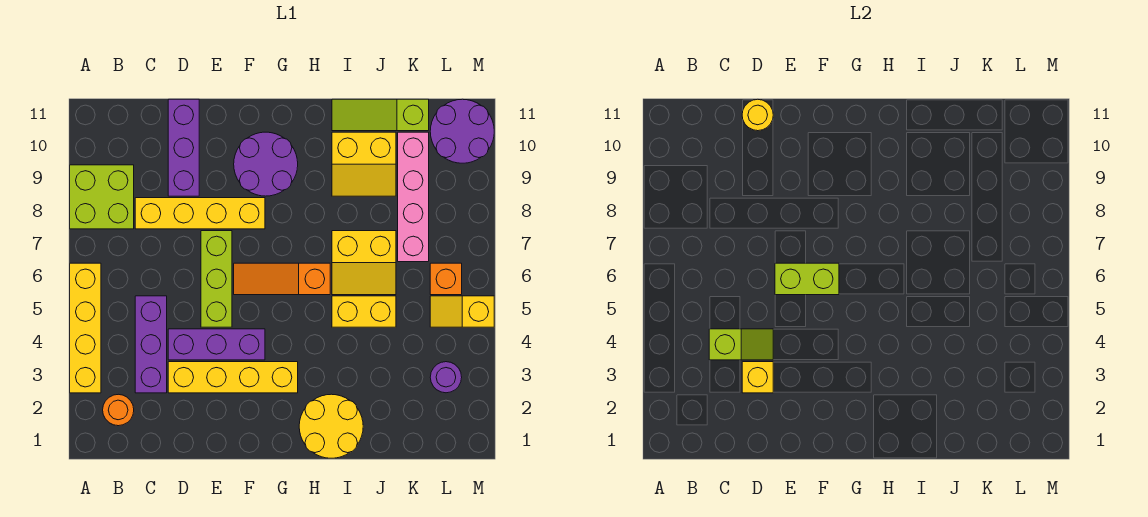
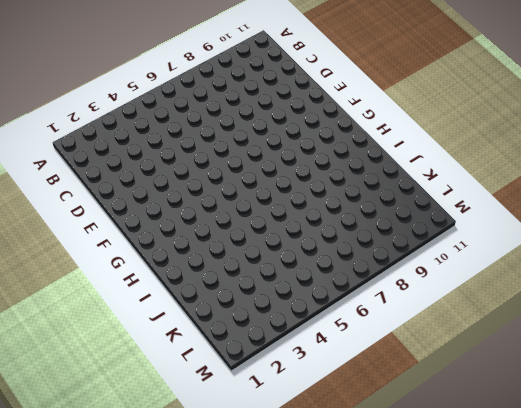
none -> yellow 1x4 brick [70,263,101,393]
none -> lime 2x2 brick [70,165,134,229]
none -> orange 1x1 round brick [103,394,134,426]

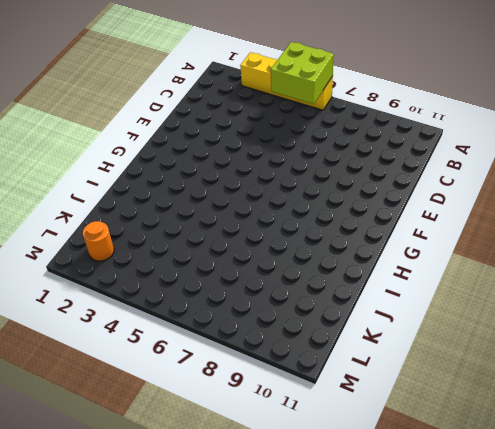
lime 2x2 brick [271,42,334,104] -> lime 2x2 brick moved to [70,165,134,229]
orange 1x1 round brick [83,221,114,261] -> orange 1x1 round brick moved to [103,394,134,426]
none -> purple 1x3 brick [135,296,167,393]
none -> yellow 1x4 brick [135,198,265,229]
none -> yellow 1x4 brick [168,362,298,393]

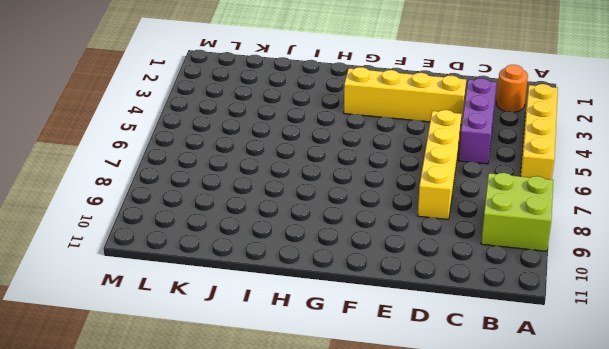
yellow 1x4 brick [418,110,462,219] -> yellow 1x4 brick turned to [135,198,265,229]
none -> purple 1x3 brick [168,329,265,360]
none -> purple 1x3 brick [168,99,199,196]
none -> lime 1x3 brick [201,231,232,327]

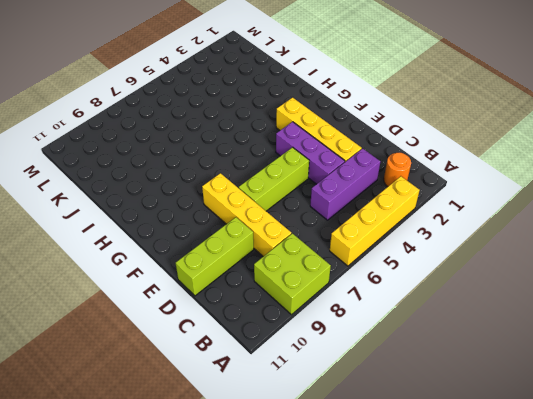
lime 1x3 brick [176,217,254,296] -> purple 1x3 brick [168,99,199,196]
none -> orange 1x3 slope [234,263,330,295]
none -> purple 2x2 round brick [234,132,298,196]
none -> yellow 2x2 round brick [299,394,363,458]

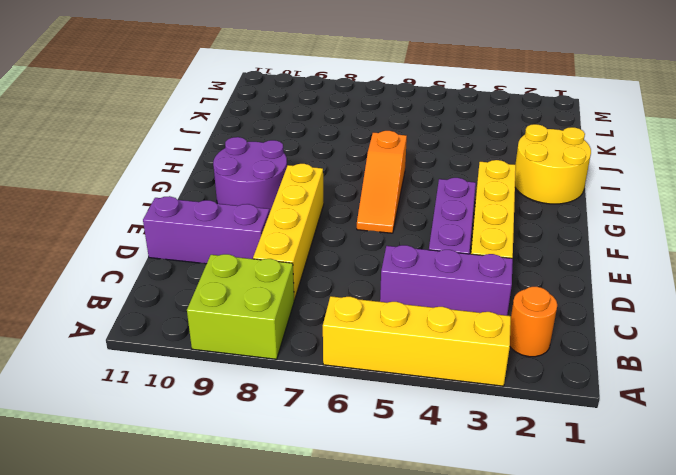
none -> lime 1x3 brick [201,231,232,327]
none -> yellow 1x2 brick [332,296,396,327]
none -> yellow 2x2 slope [332,231,396,295]

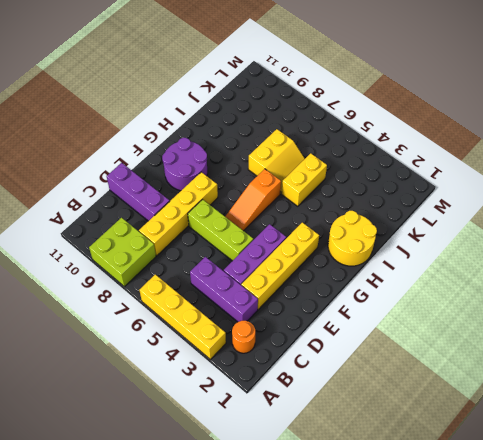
none -> yellow 2x2 slope [332,132,396,196]
none -> lime 1x3 slope [332,99,429,131]
none -> pink 1x4 brick [398,132,429,262]

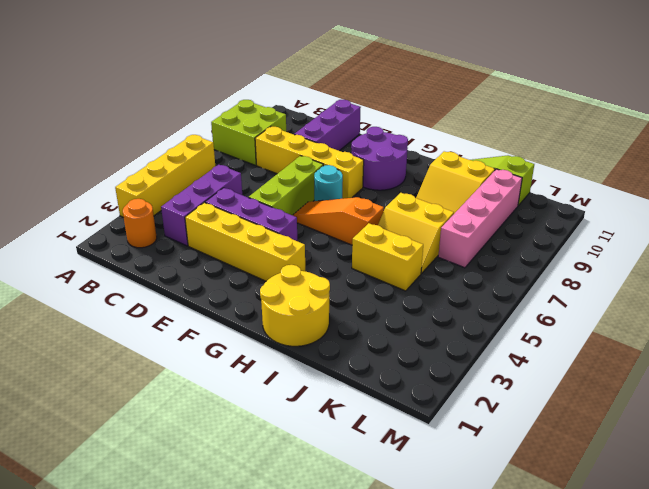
cyan 1x1 round brick [314,165,343,201] -> none
none -> purple 1x1 round brick [430,362,462,393]
none -> yellow 1x2 slope [430,296,494,327]
none -> orange 1x1 brick [430,263,462,295]

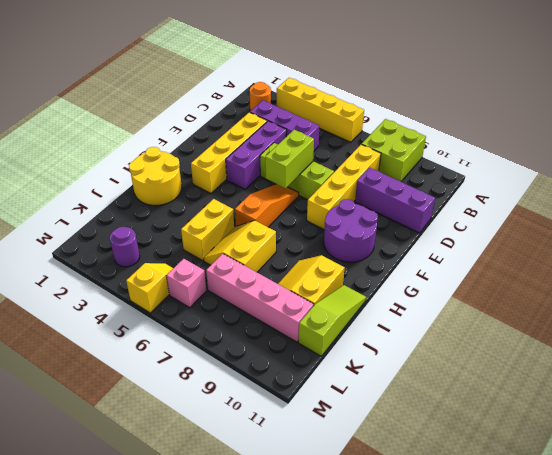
pink 1x1 brick [166,259,206,308] -> orange 1x1 brick [430,263,462,295]
none -> purple 2x2 round brick [430,99,494,163]
none -> lime 1x2 slope [709,329,773,360]
none -> yellow 1x1 brick [742,362,773,393]

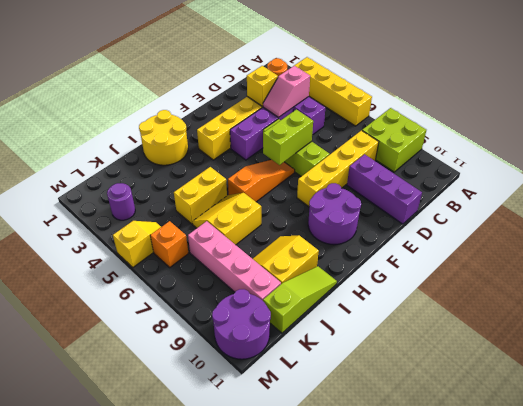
pink 1x2 slope [263,66,310,118] -> lime 1x2 slope [709,329,773,360]
none -> yellow 1x1 round brick [742,99,773,131]

